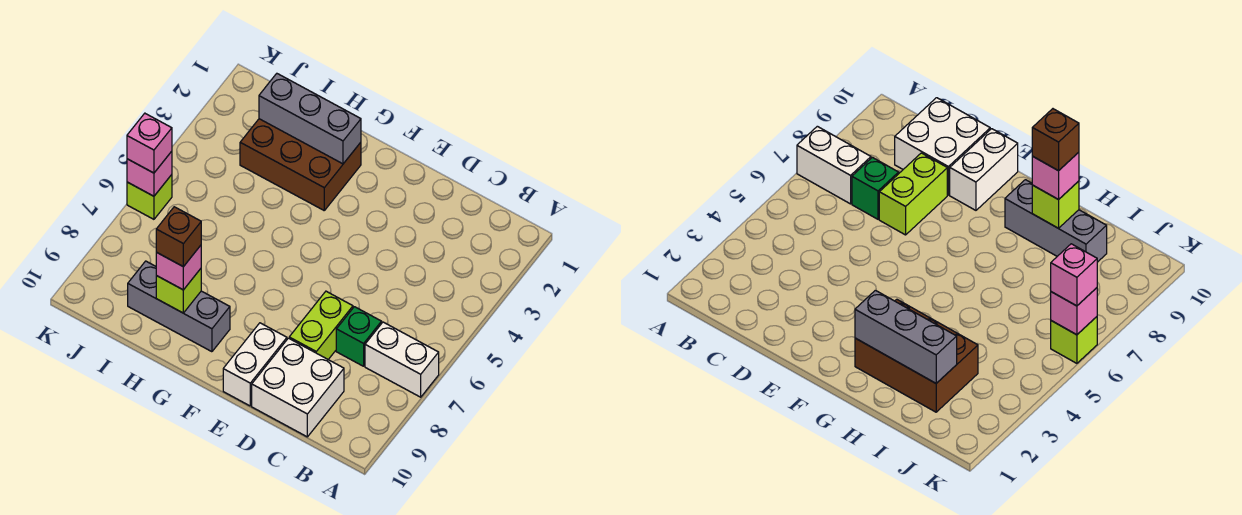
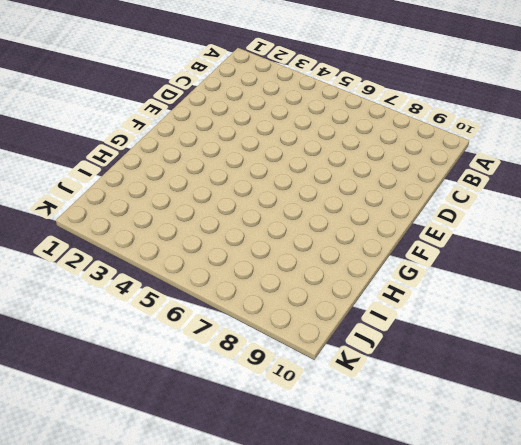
none -> white 1x2 brick [365,322,439,397]
none -> green 1x1 brick [336,307,382,366]
none -> white 2x2 brick [252,338,344,437]

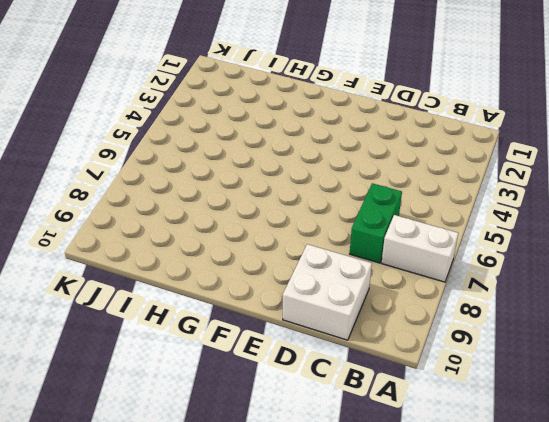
green 1x2 brick [350,183,402,263] -> green 1x1 brick [336,307,382,366]
none -> lime 1x2 brick [289,291,353,359]
none -> white 1x2 brick [223,323,287,406]
none -> brown 2x3 brick [240,119,361,210]

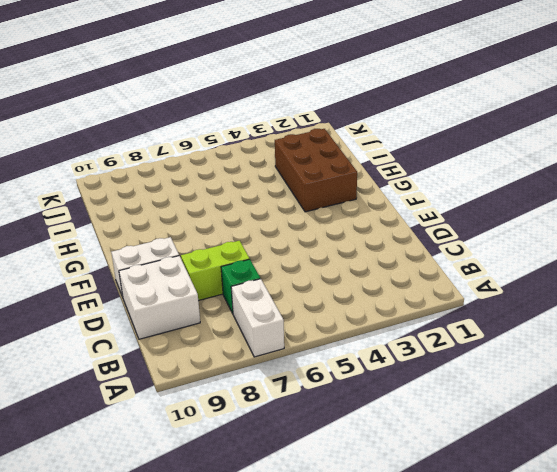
none -> grey 1x3 brick [128,261,230,352]
none -> lime 1x1 brick [127,175,172,219]
none -> grey 1x3 brick [259,74,361,164]

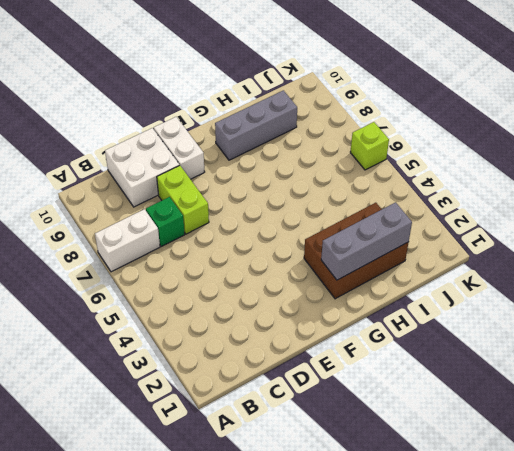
none -> lime 1x1 brick [156,269,201,313]
none -> pink 1x1 brick [127,151,172,196]
none -> pink 1x1 brick [156,245,201,290]

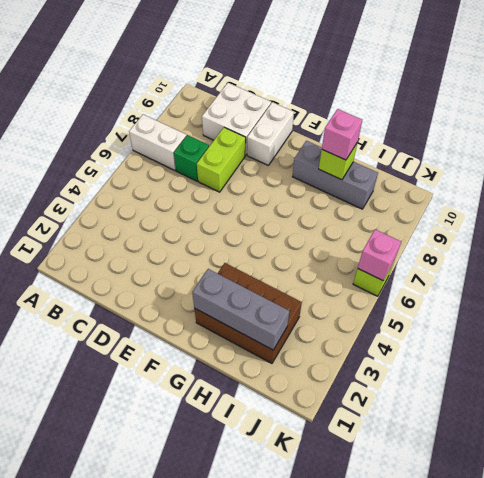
none -> pink 1x1 brick [127,113,172,173]
none -> brown 1x1 brick [156,207,201,267]

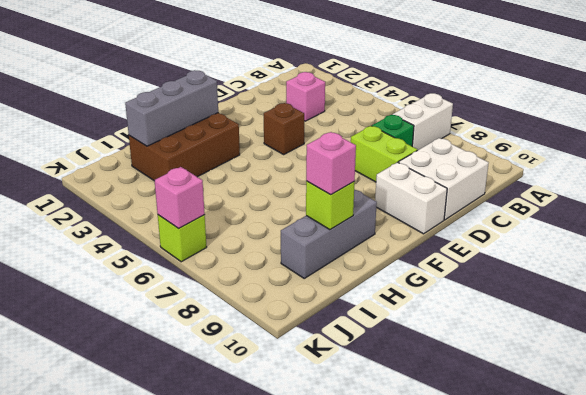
pink 1x1 brick [286,72,325,121] -> pink 1x1 brick moved to [127,113,172,173]
brown 1x1 brick [264,103,304,154] -> brown 1x1 brick moved to [156,207,201,267]

